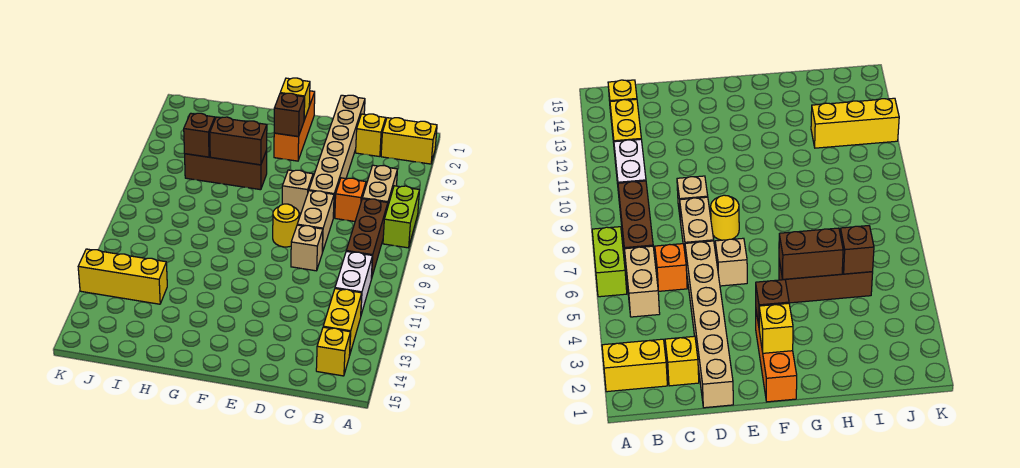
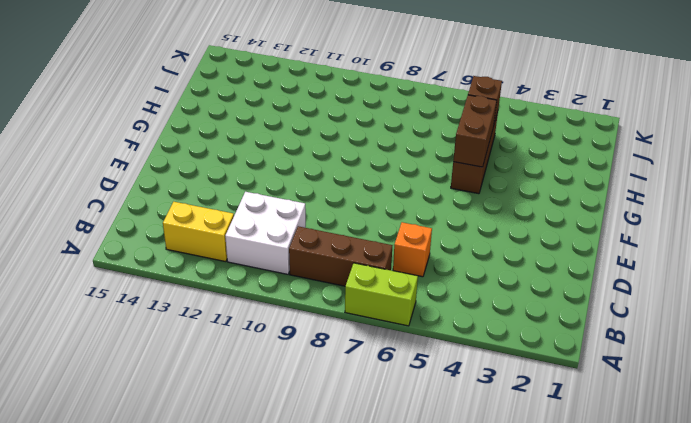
white 2x2 brick [225,192,306,274] -> white 1x2 brick [335,251,372,314]
none -> yellow 1x2 brick [381,118,437,164]
none -> tan 1x2 brick [362,165,397,205]
none -> yellow 1x1 brick [316,327,350,376]

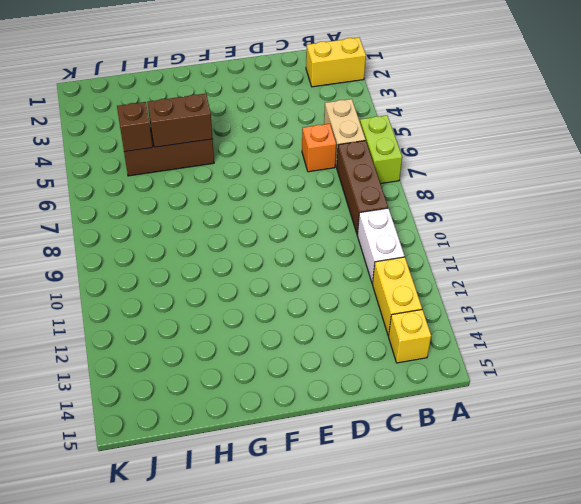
none -> yellow 1x1 brick [356,114,386,157]
none -> tan 1x6 brick [309,95,365,218]
none -> tan 1x2 brick [297,191,334,253]

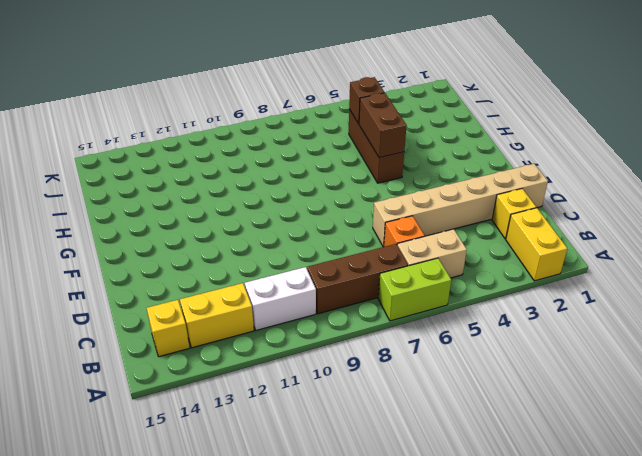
none -> tan 1x2 brick [297,191,334,253]
none -> tan 1x1 brick [291,225,323,271]
none -> tan 1x1 brick [282,170,313,213]

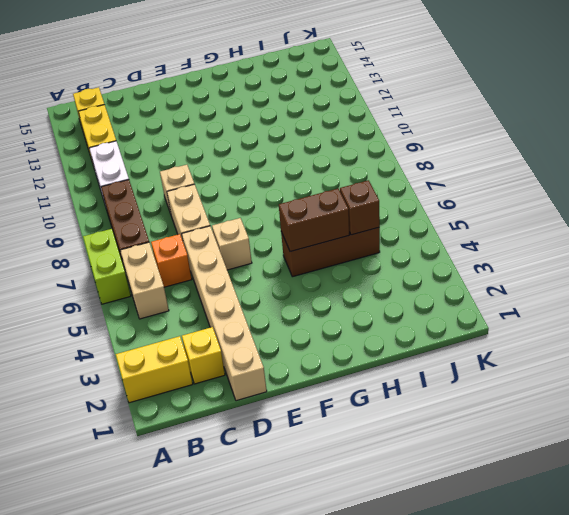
none -> yellow 1x1 round brick [273,204,299,247]
none -> orange 1x3 brick [274,91,315,161]
none -> yellow 1x3 brick [78,249,167,304]

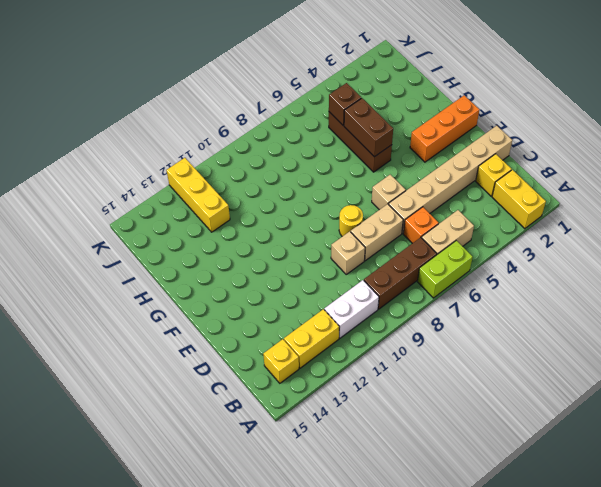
none -> yellow 1x1 brick [280,78,310,120]
none -> brown 1x1 brick [274,93,304,137]

